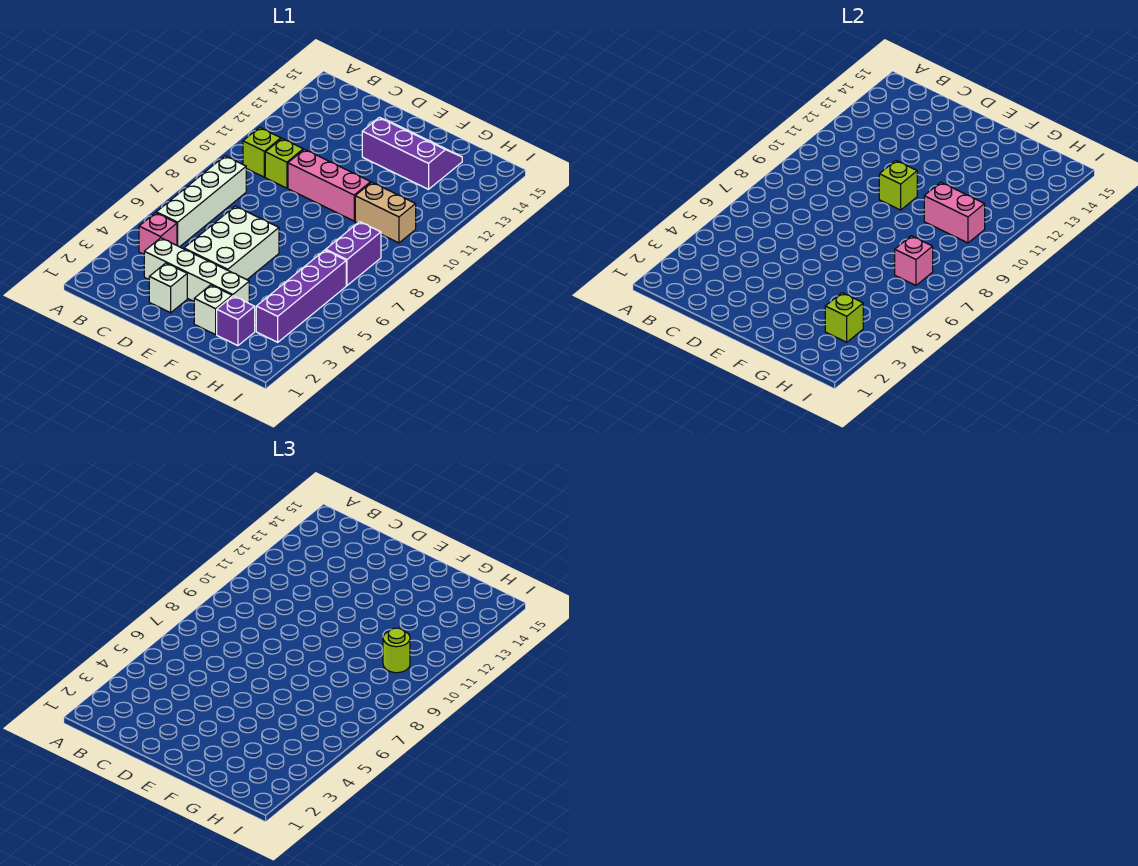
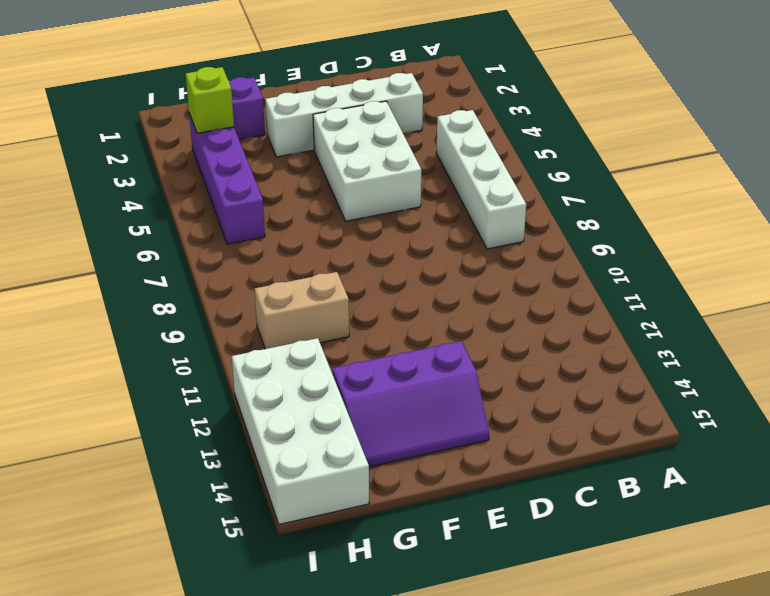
white 2x4 brick [232,338,369,525] -> none
none -> pink 1x1 brick [139,213,177,254]
none -> lime 1x1 brick [243,128,281,177]
none -> lime 1x1 brick [265,139,303,188]

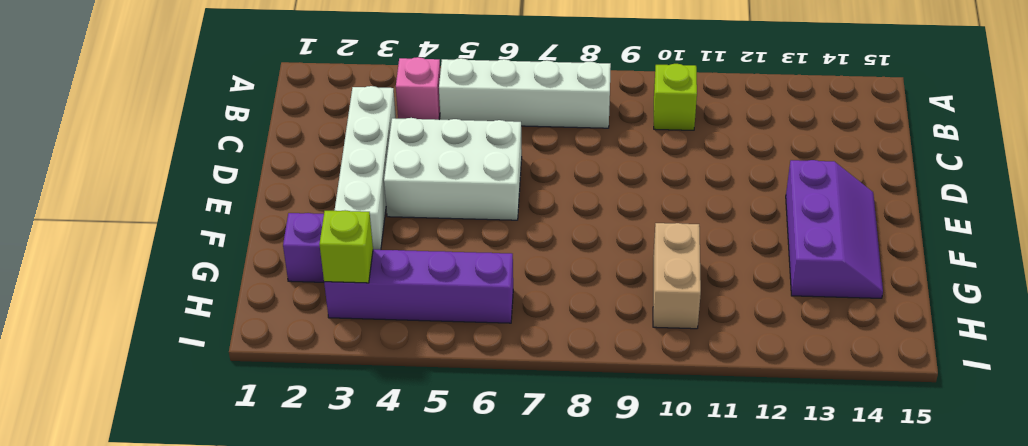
none -> lime 1x1 brick [265,139,303,188]
none -> white 1x1 brick [149,263,187,313]
none -> pink 1x3 brick [288,149,371,221]

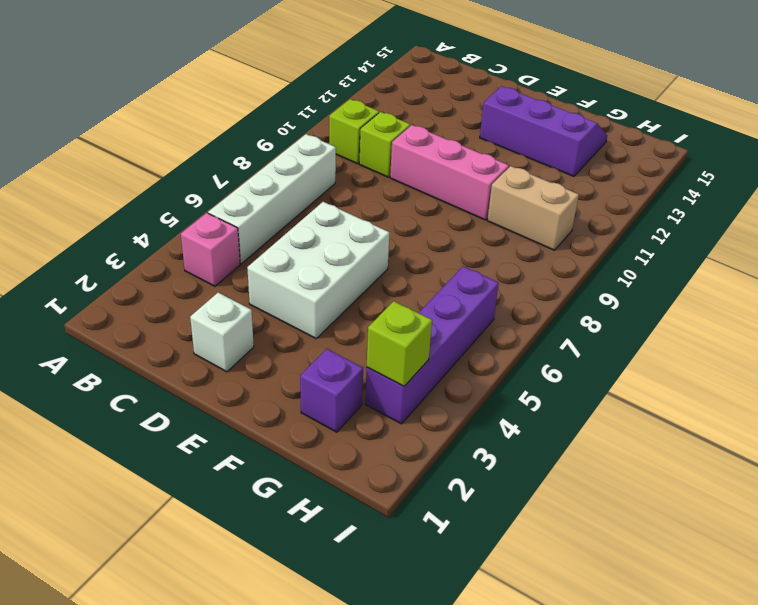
none -> white 1x4 brick [144,238,249,303]
none -> white 1x1 brick [194,285,232,335]
none -> purple 1x2 brick [326,222,381,285]

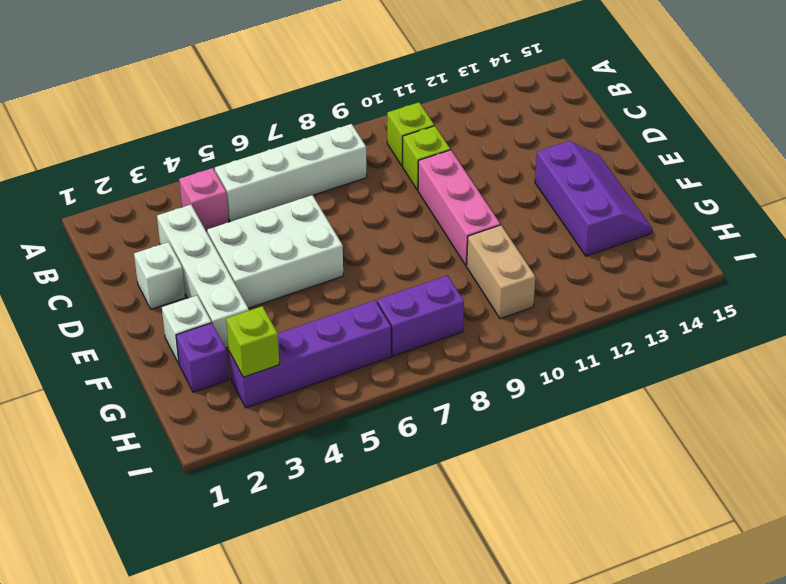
none -> lime 1x1 brick [879,161,917,210]
none -> pink 1x2 brick [924,182,985,243]
none -> pink 1x1 brick [895,236,933,285]

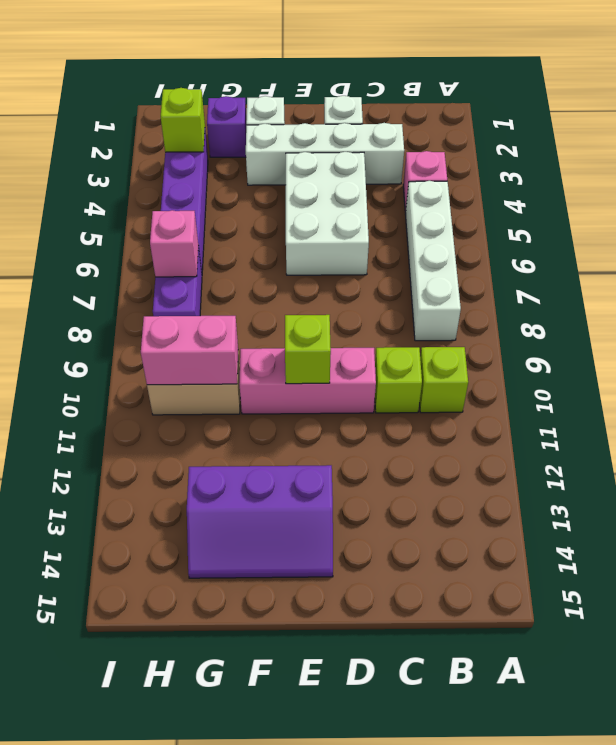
none -> lime 1x1 round brick [383,628,410,673]

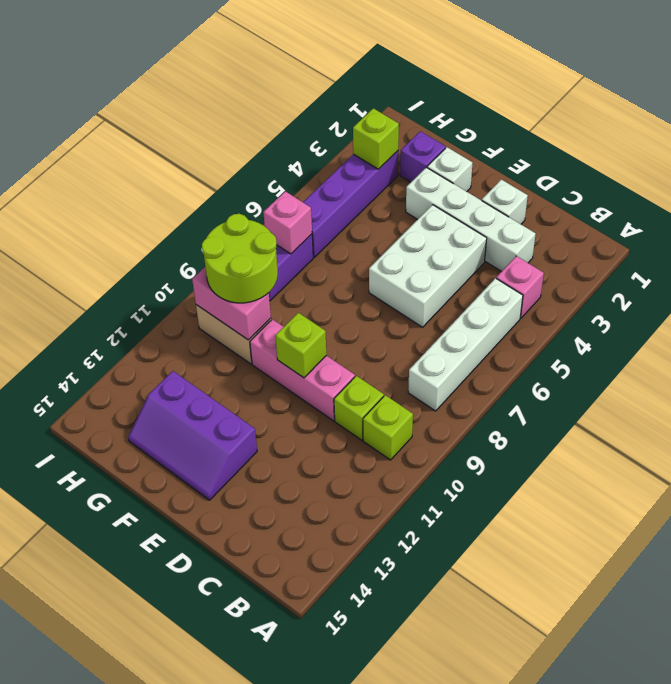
lime 2x2 round brick [202,214,278,303] -> lime 1x1 round brick [383,628,410,673]

